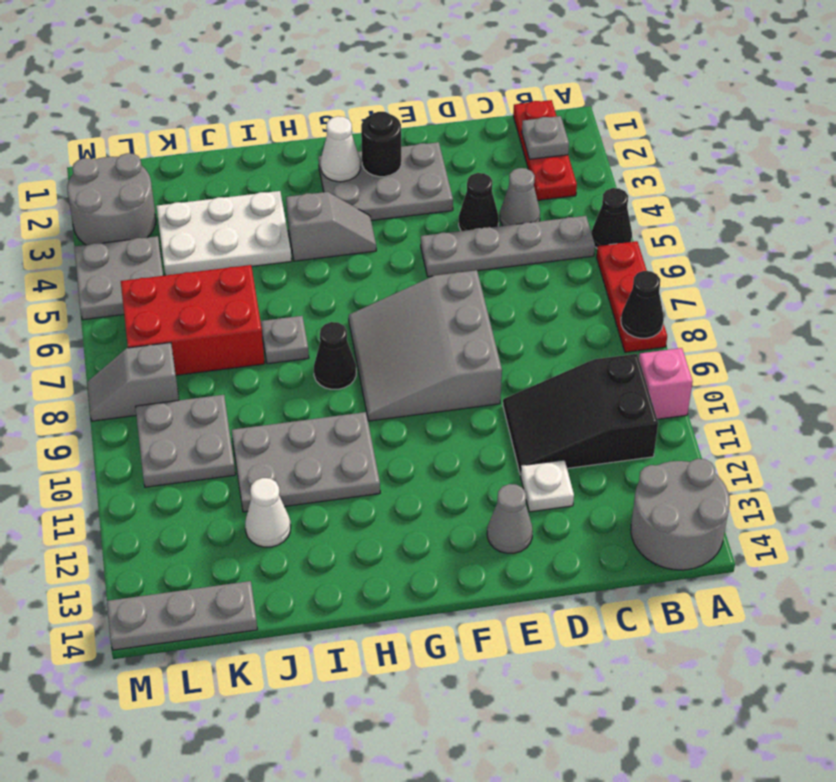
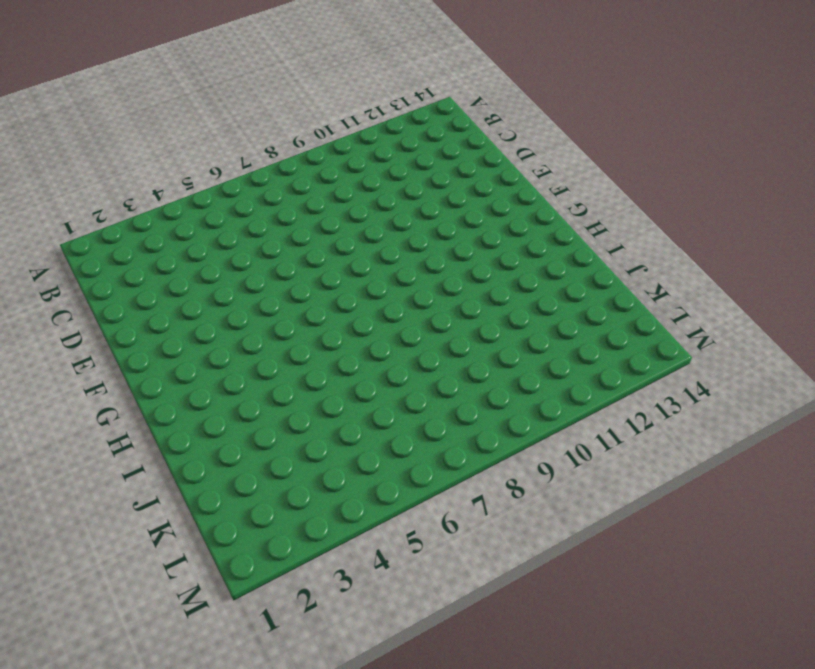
none -> black 1x1 cone [592,188,632,248]
none -> red 1x3 plate [596,241,667,352]
none -> pink 1x1 brick [639,348,693,419]

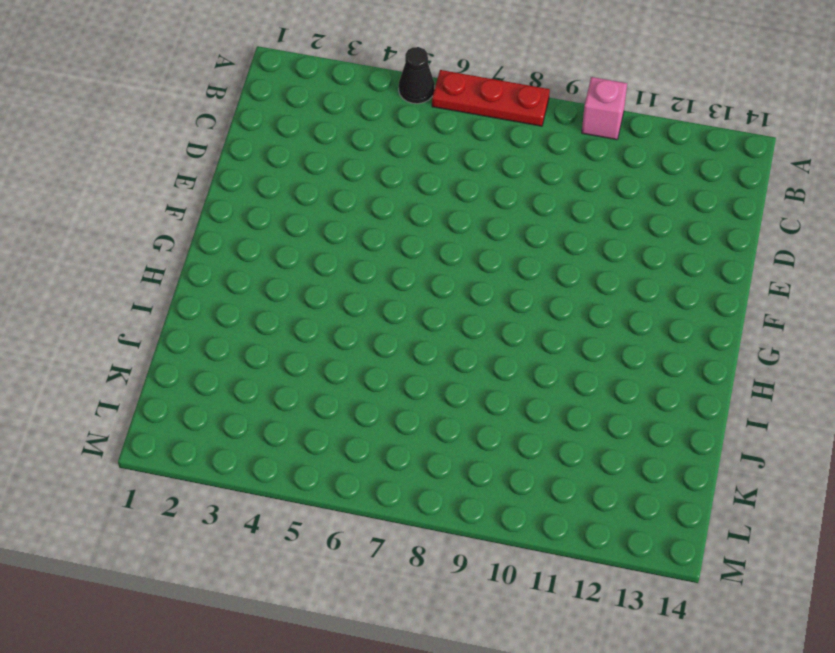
none -> grey 2x2 round brick [631,459,730,570]
none -> red 1x3 plate [513,100,577,200]
none -> grey 1x4 plate [421,216,595,277]

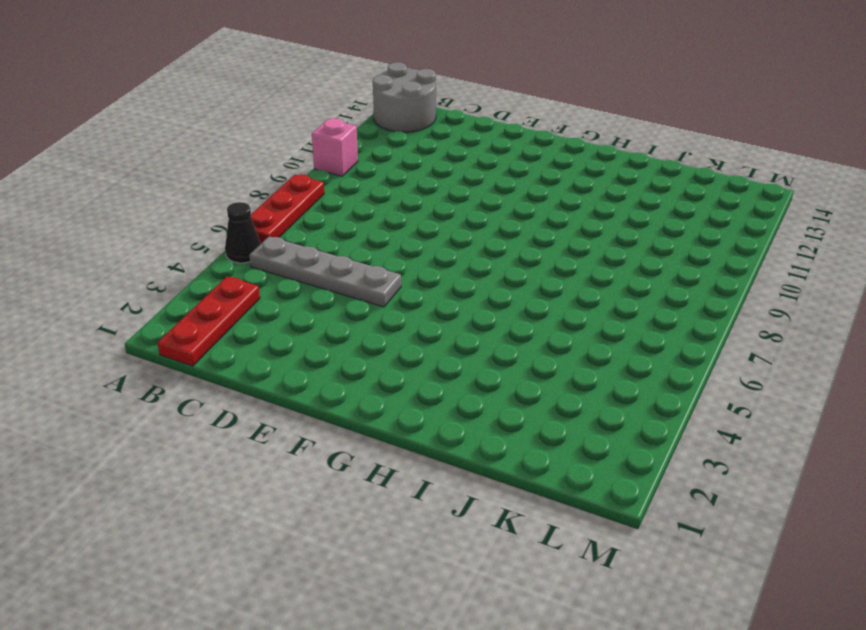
none -> black 2x3 slope [503,354,658,475]
none -> grey 1x1 cone [500,168,540,226]
none -> black 1x1 cone [459,173,499,231]

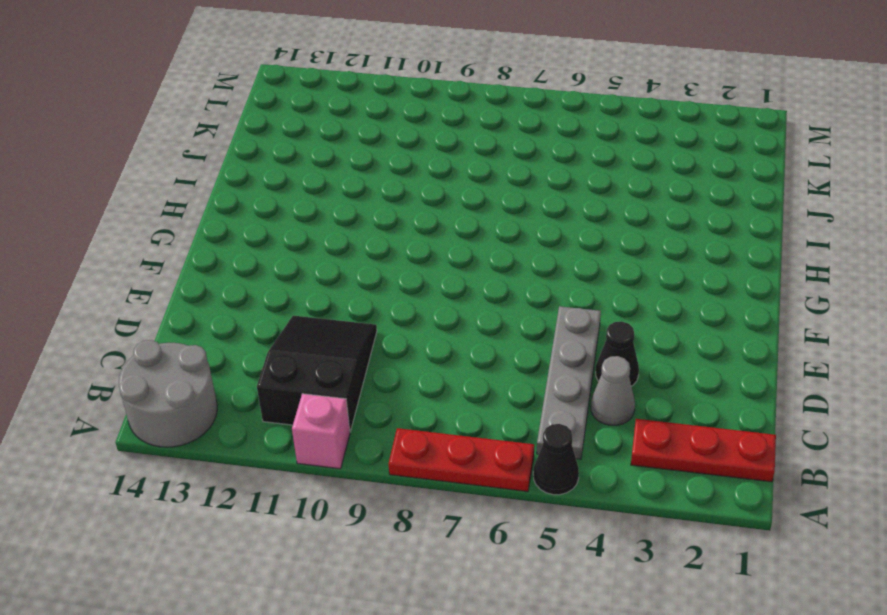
none -> white 1x1 plate [521,460,574,512]
none -> grey 2x3 plate [318,142,453,221]
none -> grey 3x3 slope [349,270,502,421]

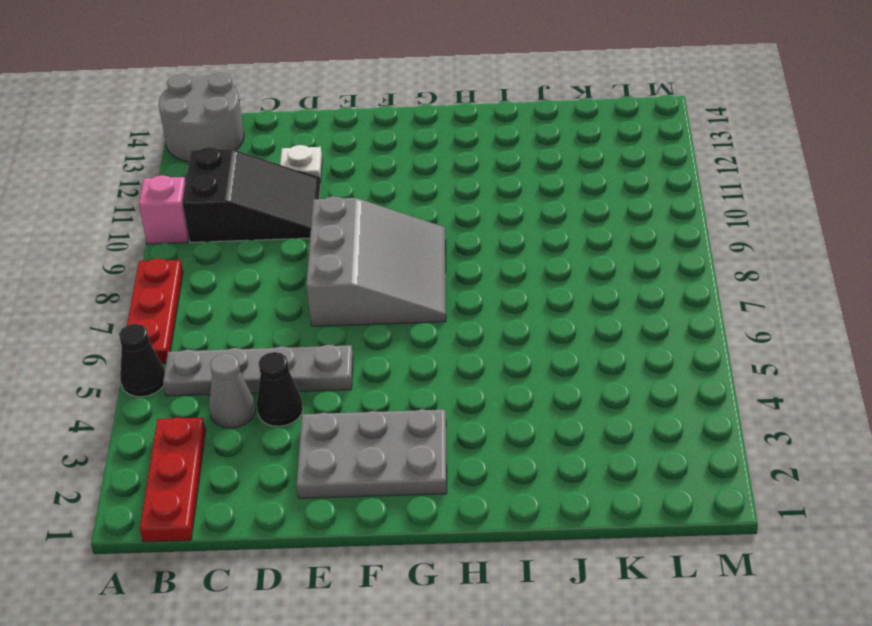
none -> grey 1x1 cone [487,484,533,553]
none -> grey 1x2 slope [286,192,376,261]
none -> black 1x1 cone [314,322,356,389]

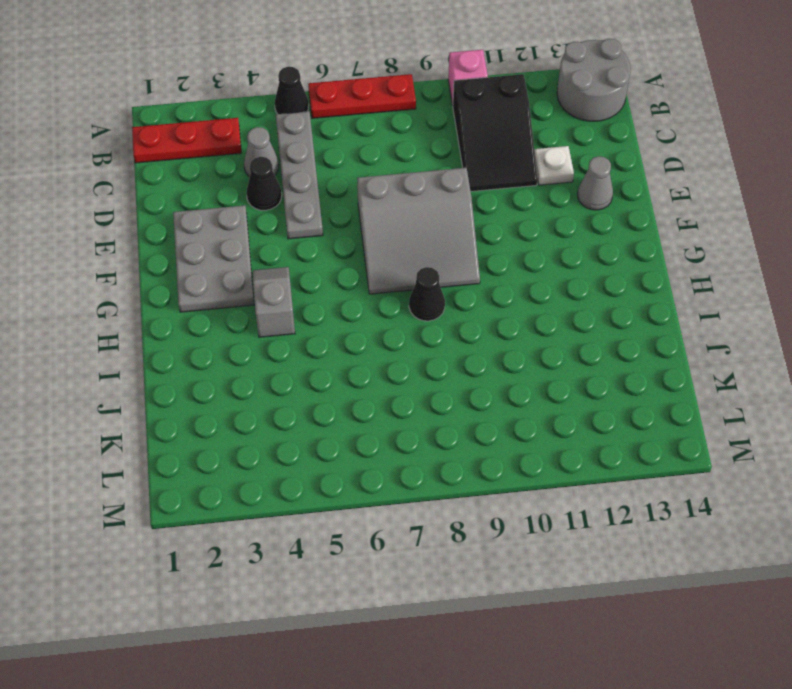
none -> grey 2x3 plate [232,412,380,512]
none -> white 2x3 plate [156,191,292,275]
none -> grey 1x1 plate [261,316,309,364]

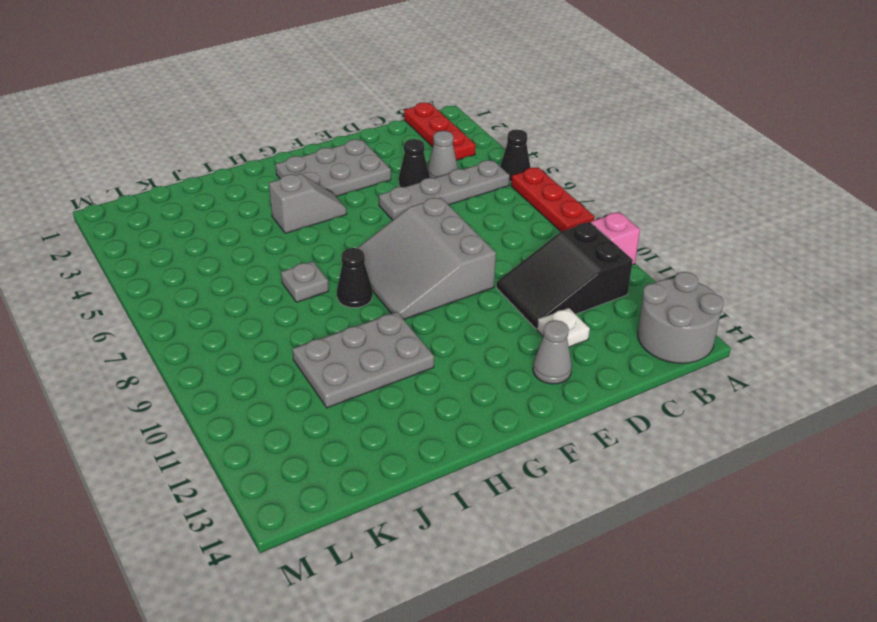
none -> white 2x3 plate [156,191,292,275]
none -> red 2x3 brick [121,265,265,375]
none -> white 1x1 cone [245,478,291,547]

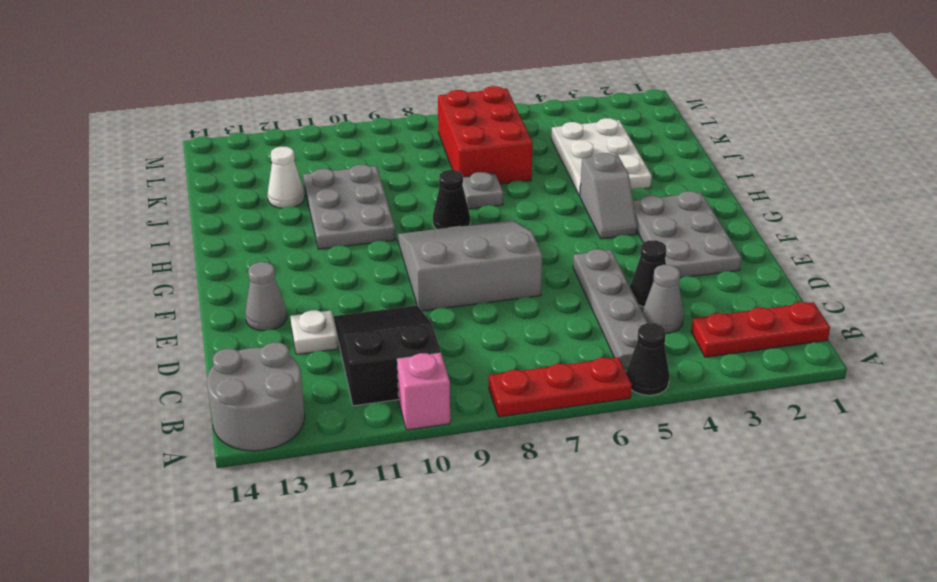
none -> grey 2x2 plate [135,395,235,487]
none -> grey 1x3 plate [107,581,257,650]
none -> grey 2x2 round brick [67,153,156,245]

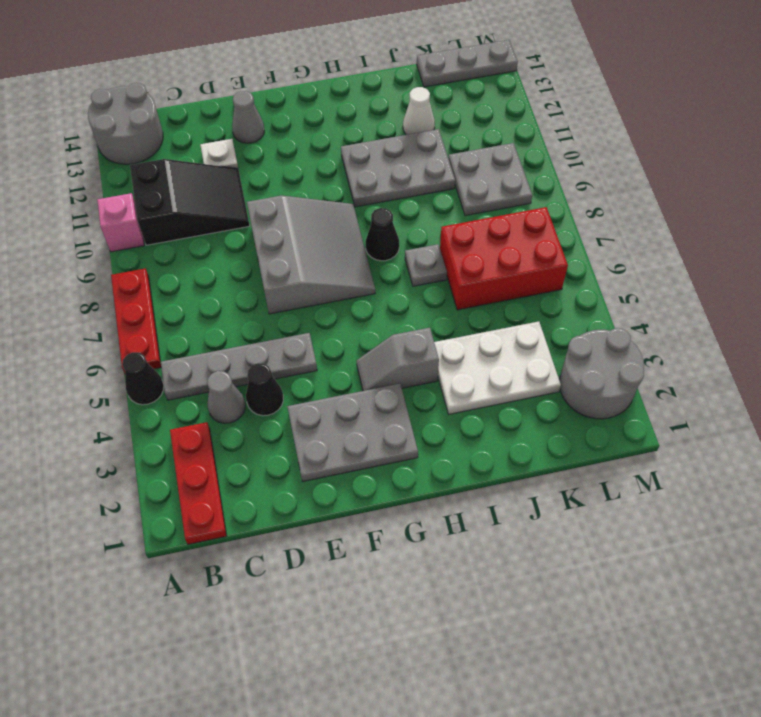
none -> grey 2x2 plate [74,236,163,320]
none -> grey 1x2 slope [87,343,179,421]
none -> black 1x1 cone [621,271,664,338]

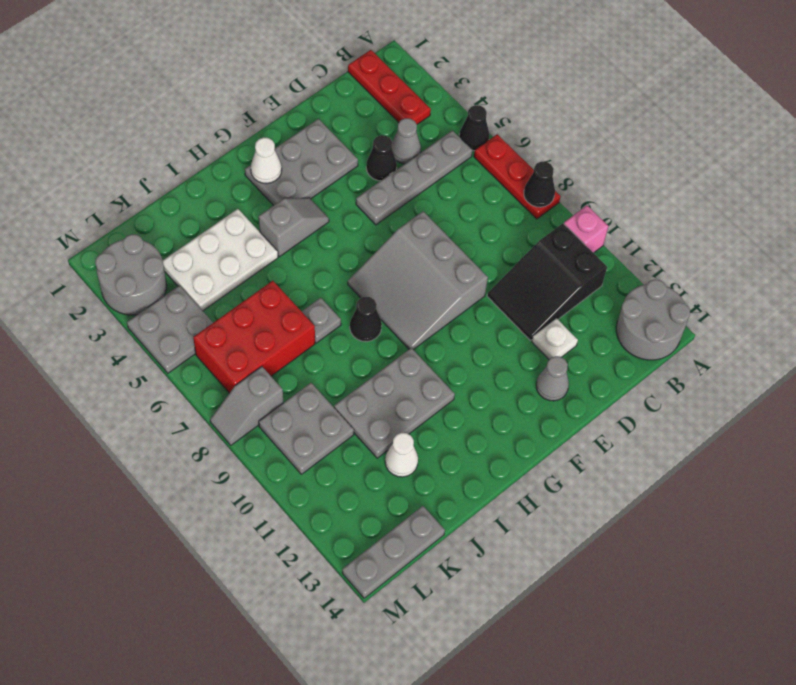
none -> grey 1x1 plate [522,116,569,159]
none -> black 1x1 round brick [361,112,401,177]

